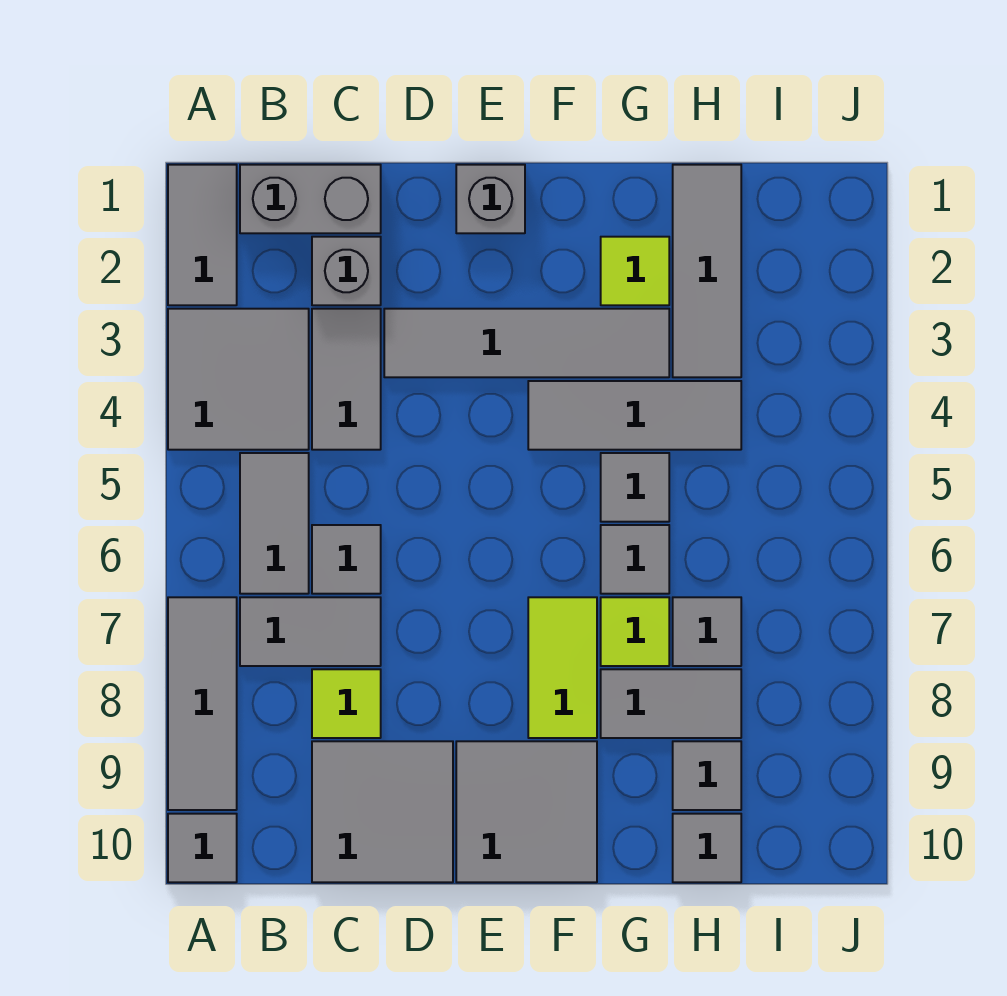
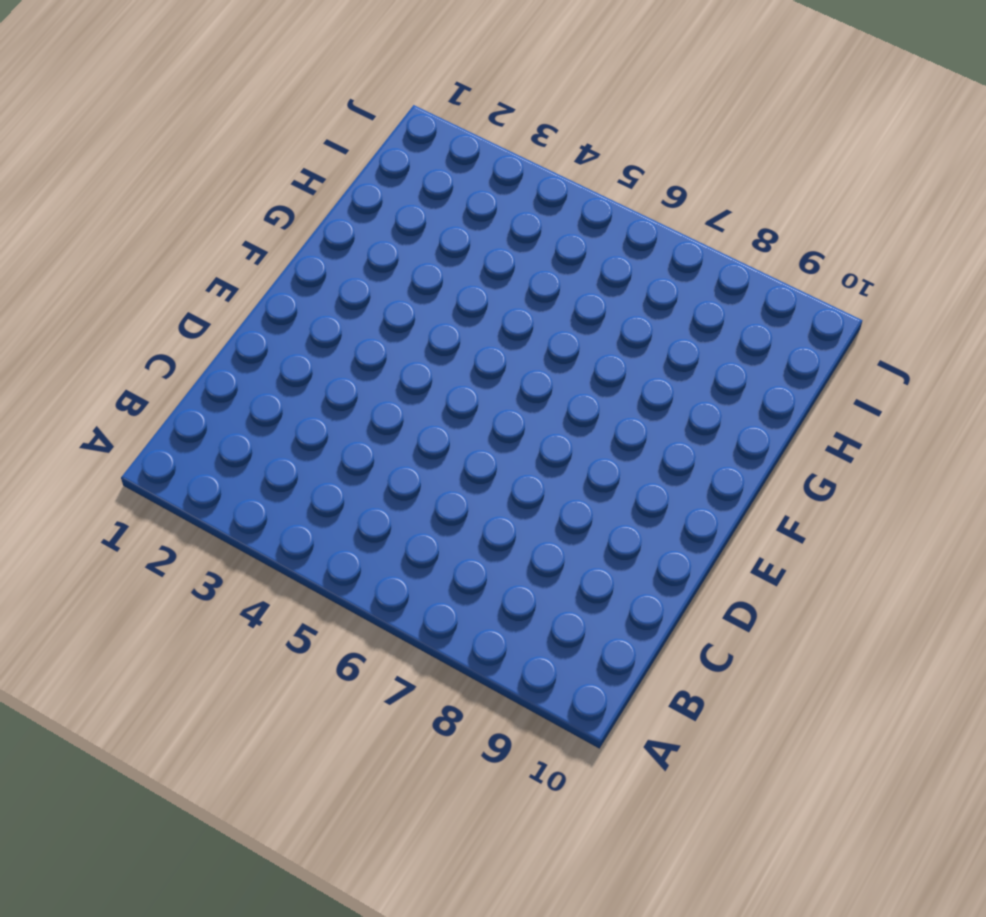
none -> grey 1x2 tile [168,165,237,305]
none -> grey 2x2 tile [168,309,309,450]
none -> grey 1x3 tile [168,597,237,810]

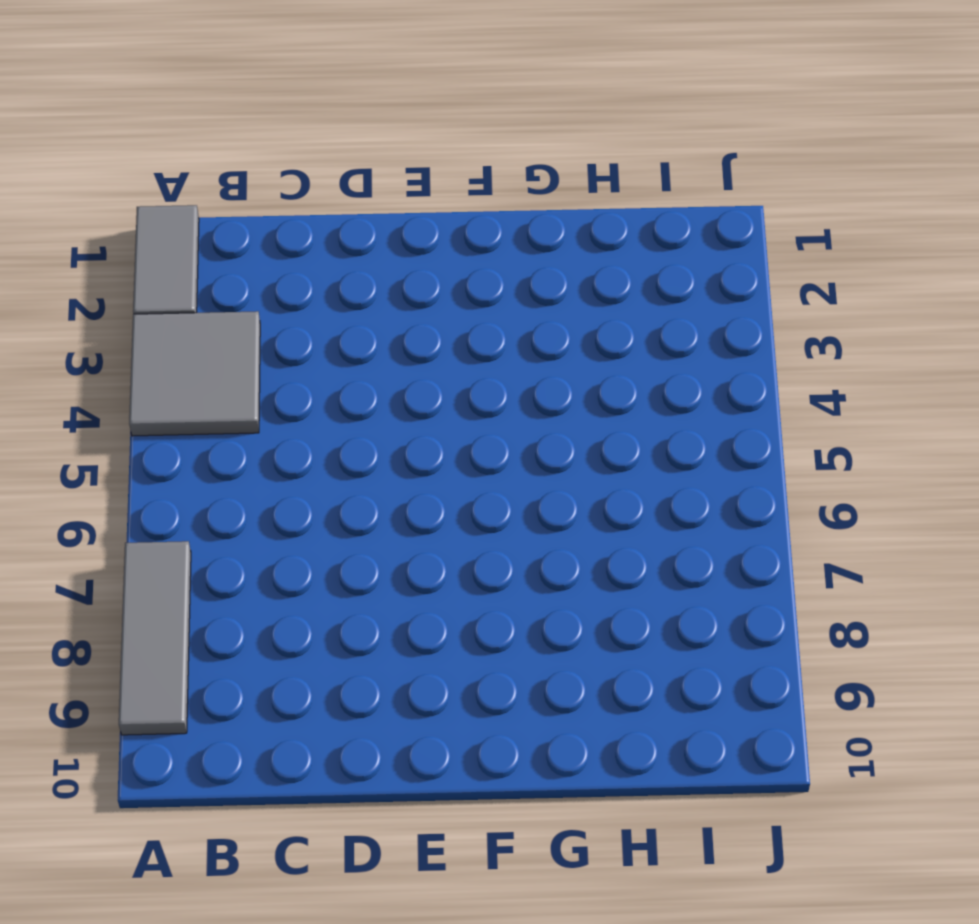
none -> grey 1x1 tile [168,814,237,882]
none -> grey 1x2 brick [240,165,381,233]
none -> grey 1x2 tile [240,453,309,594]

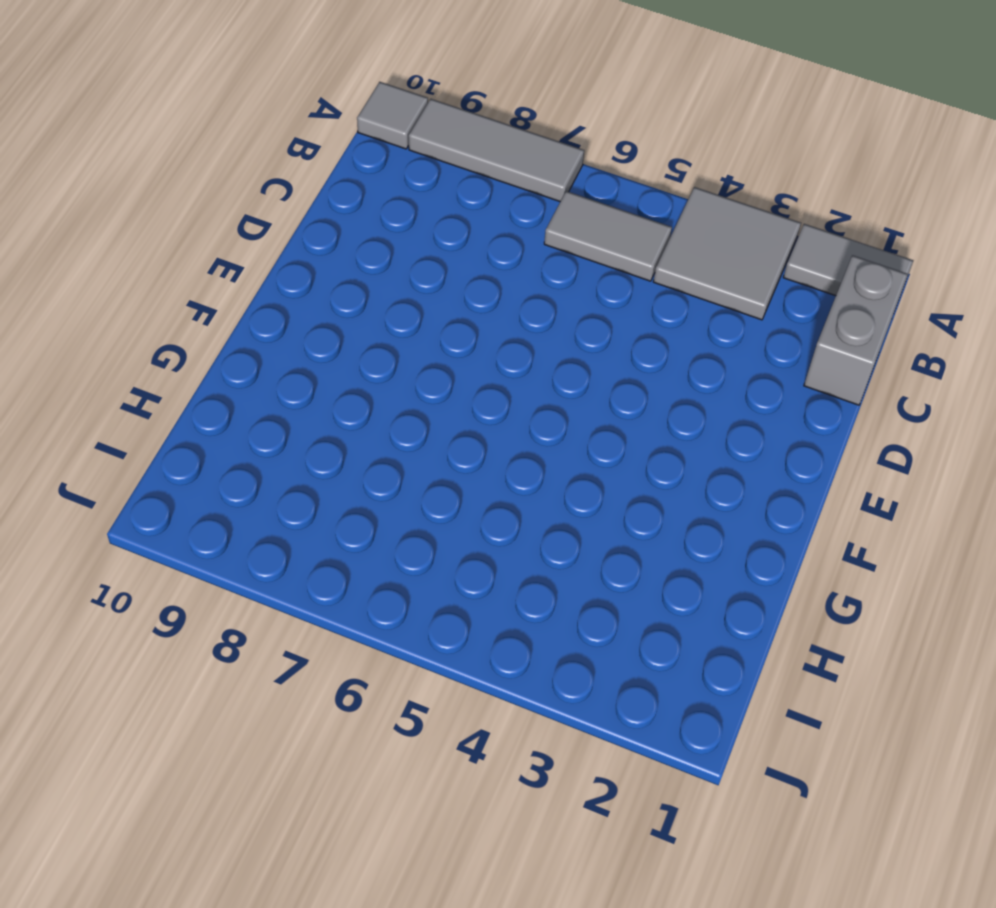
none -> grey 1x2 tile [240,597,381,666]
none -> grey 1x1 brick [312,237,381,305]
none -> grey 1x2 tile [312,309,381,450]

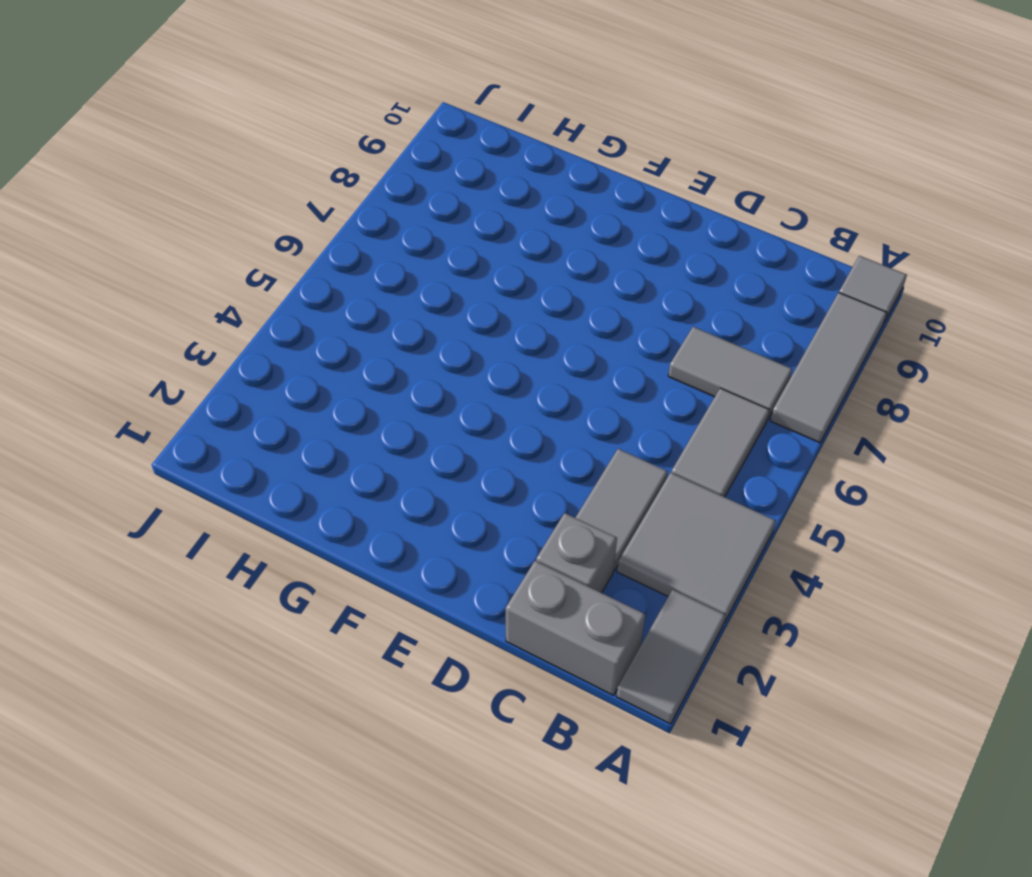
none -> grey 1x1 tile [312,525,381,594]
none -> lime 1x1 tile [312,669,381,738]
none -> grey 2x2 tile [312,741,453,882]

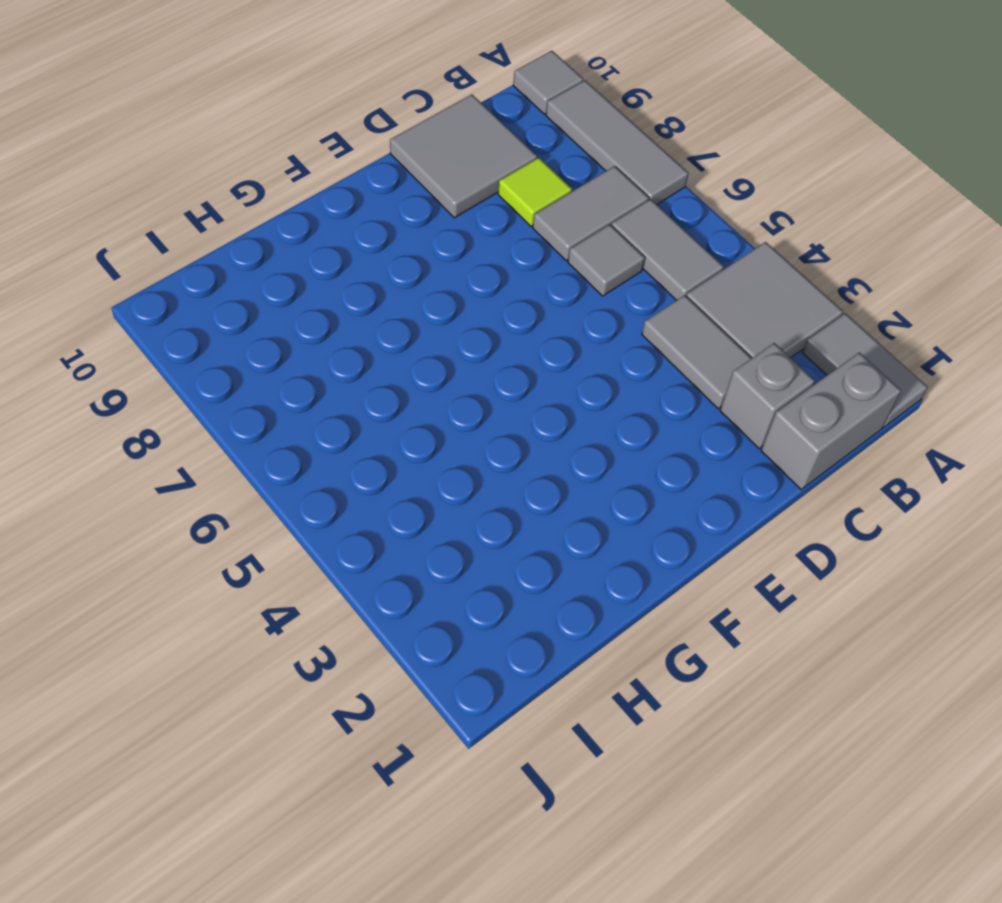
none -> grey 1x4 tile [384,309,669,377]
none -> grey 1x1 brick [456,165,525,233]
none -> grey 2x2 tile [456,741,597,882]

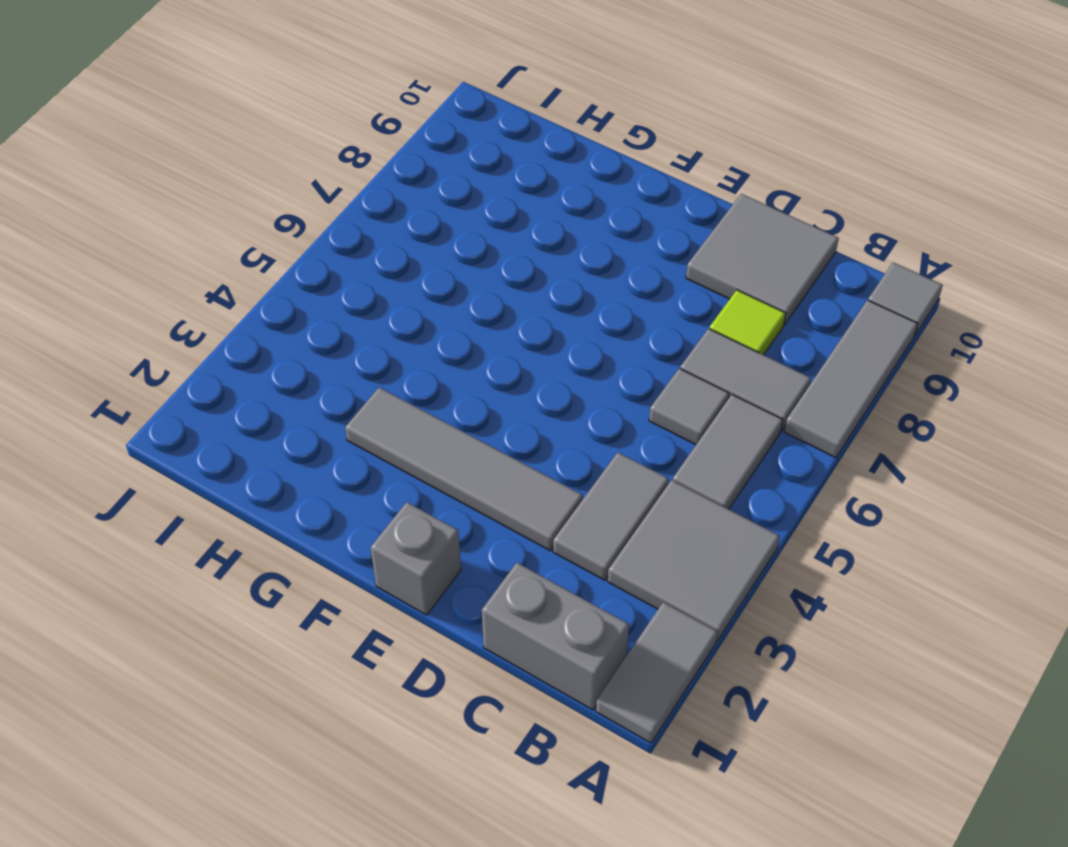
none -> grey 1x1 brick [312,237,381,305]
none -> grey 2x2 tile [456,741,597,882]
none -> grey 1x3 tile [528,381,741,450]

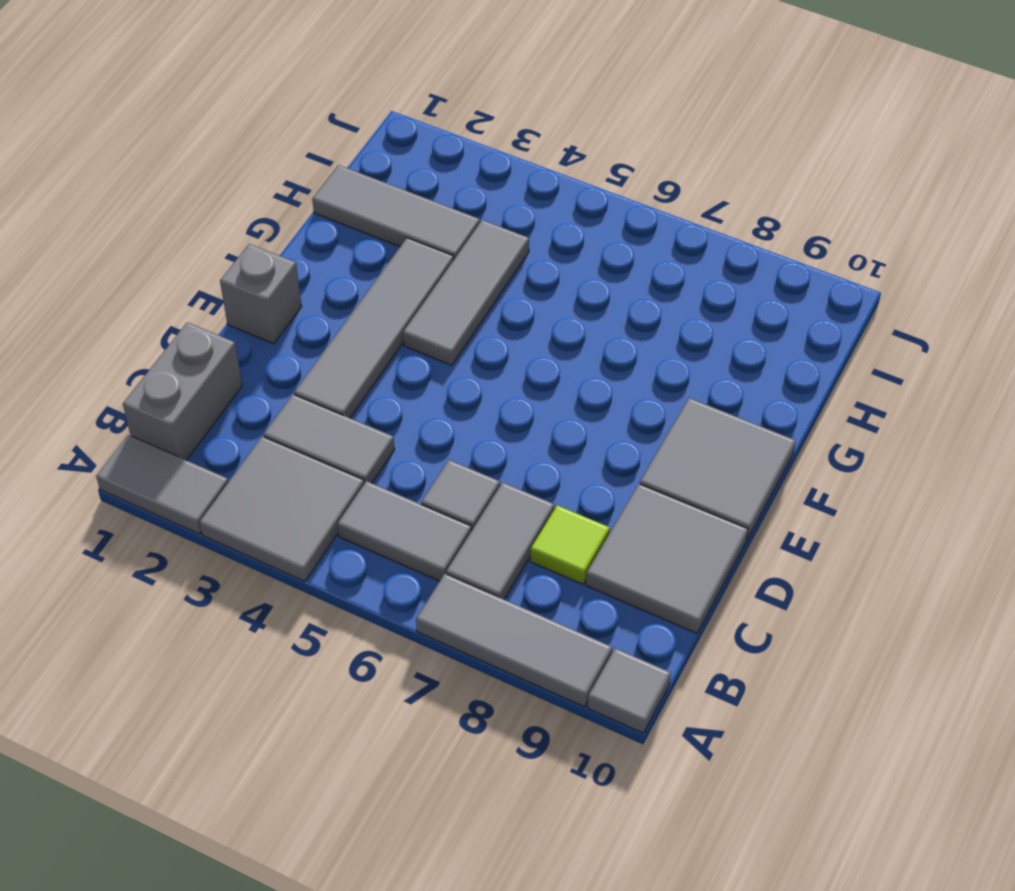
none -> grey 1x1 brick [312,237,381,305]
none -> lime 1x2 tile [528,597,597,738]
none -> lime 1x1 tile [601,237,669,305]

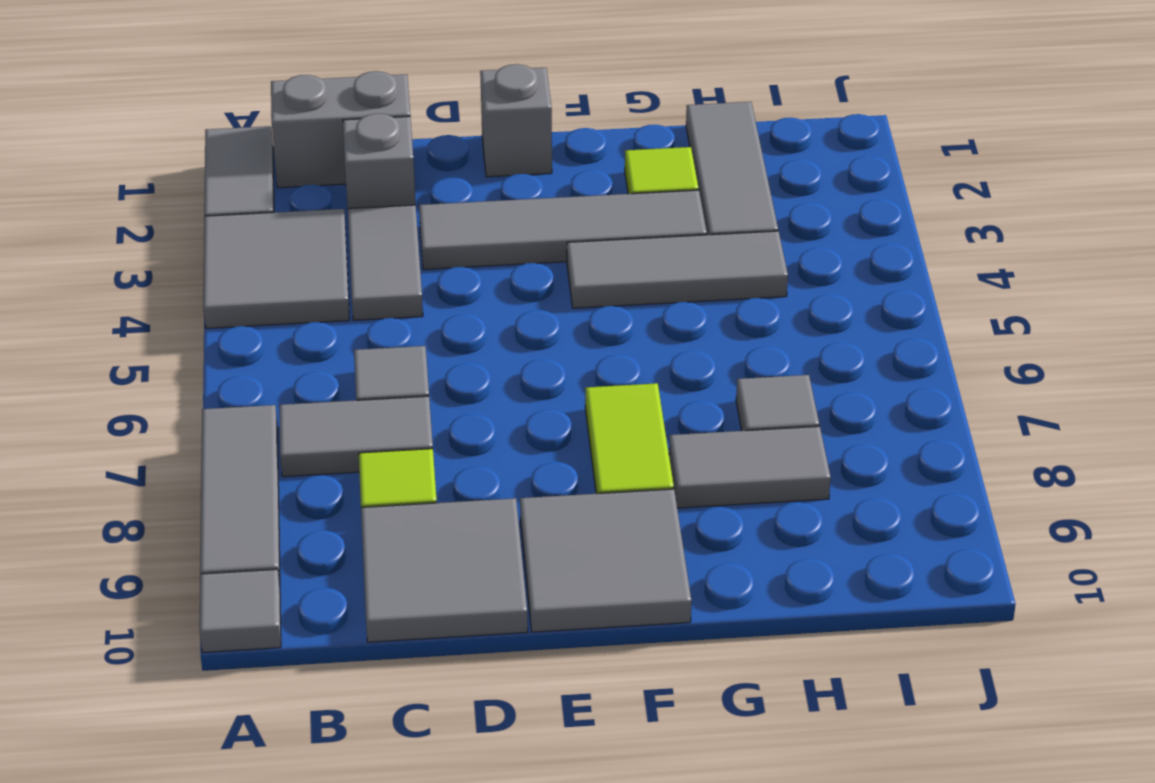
none -> grey 1x2 tile [240,453,309,594]
none -> grey 1x1 tile [601,453,669,522]
none -> grey 1x1 tile [601,525,669,594]

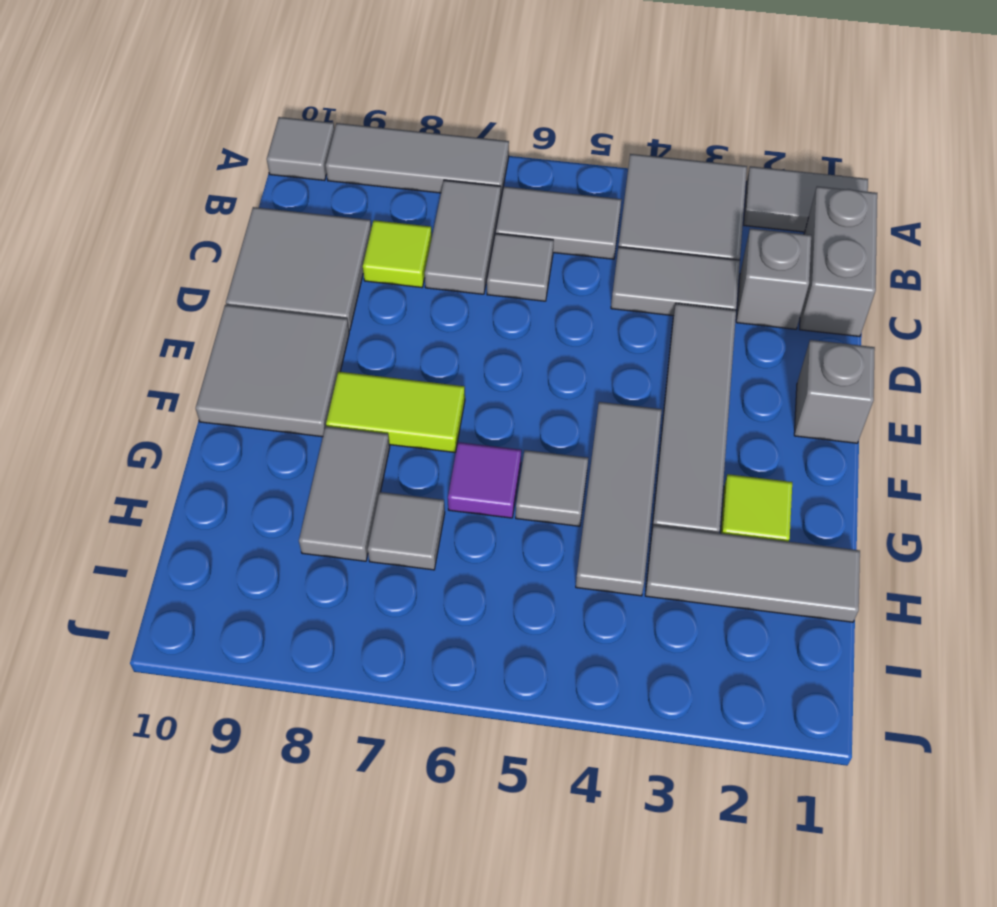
purple 1x1 tile [448,442,521,518] -> grey 1x1 tile [601,525,669,594]
none -> lime 1x1 tile [601,597,669,666]
none -> grey 1x1 tile [673,741,741,810]
none -> grey 1x1 tile [673,814,741,882]

